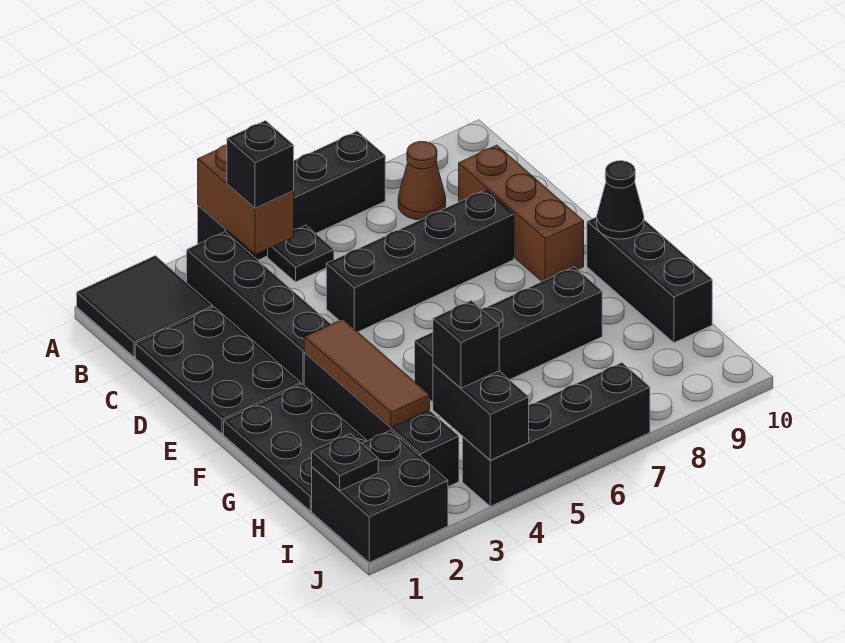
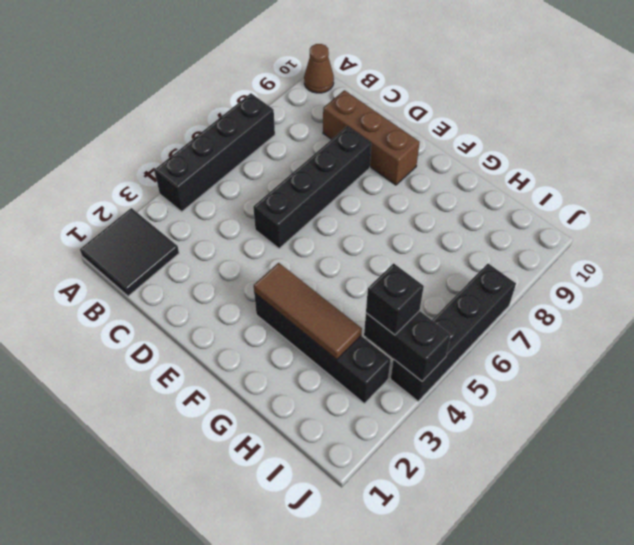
brown 1x1 cone [304,44,334,93] -> brown 1x1 cone moved to [398,142,446,220]
none -> black 1x4 brick [187,232,331,385]
none -> black 1x1 plate [268,225,334,282]
none -> black 2x3 plate [135,307,301,434]

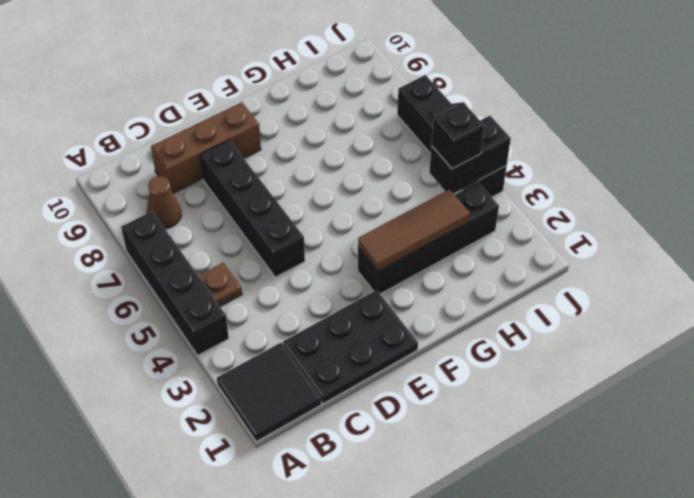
brown 1x1 plate [198,263,242,306] -> black 1x1 plate [268,225,334,282]
none -> black 1x4 brick [187,232,331,385]
none -> black 2x3 plate [224,384,367,511]
none -> black 1x3 brick [587,217,712,343]

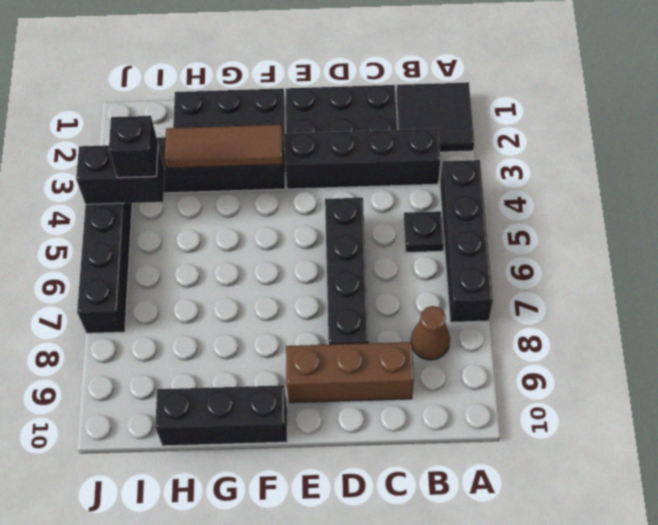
none -> black 1x4 brick [415,267,602,402]
none -> black 2x2 brick [312,430,448,562]
none -> brown 1x2 brick [198,145,294,255]

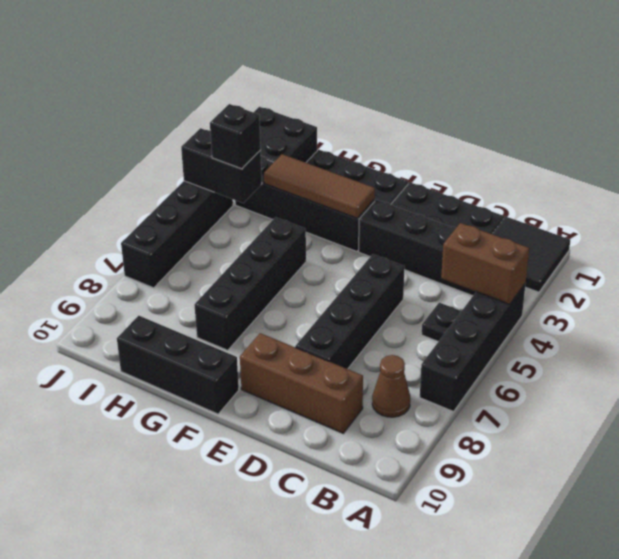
none -> black 1x1 cone [597,161,644,239]
none -> black 1x1 plate [312,434,378,491]
none -> black 1x1 brick [227,121,294,208]

